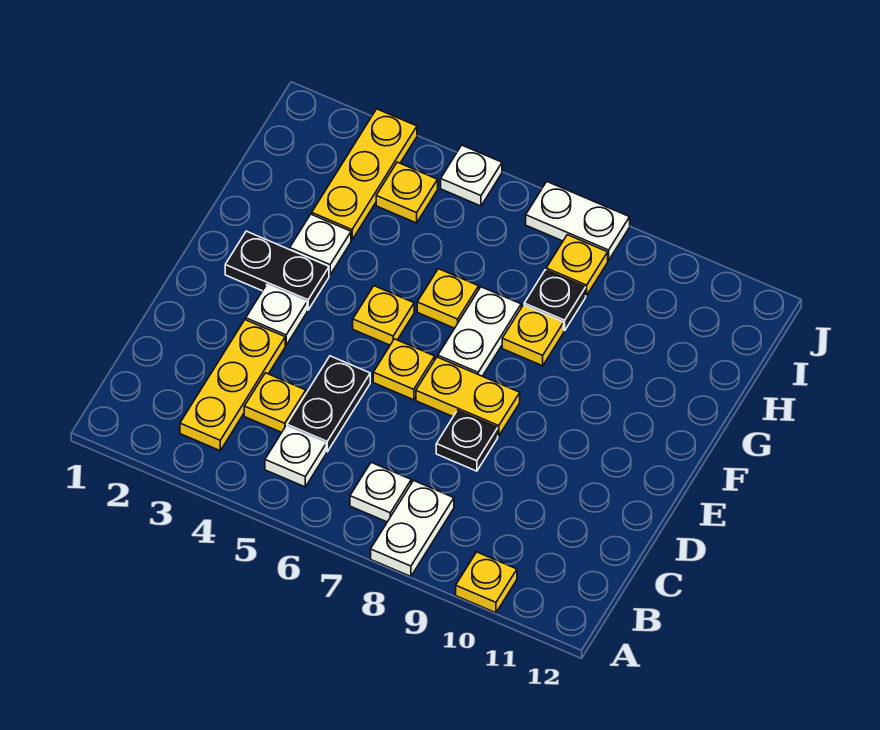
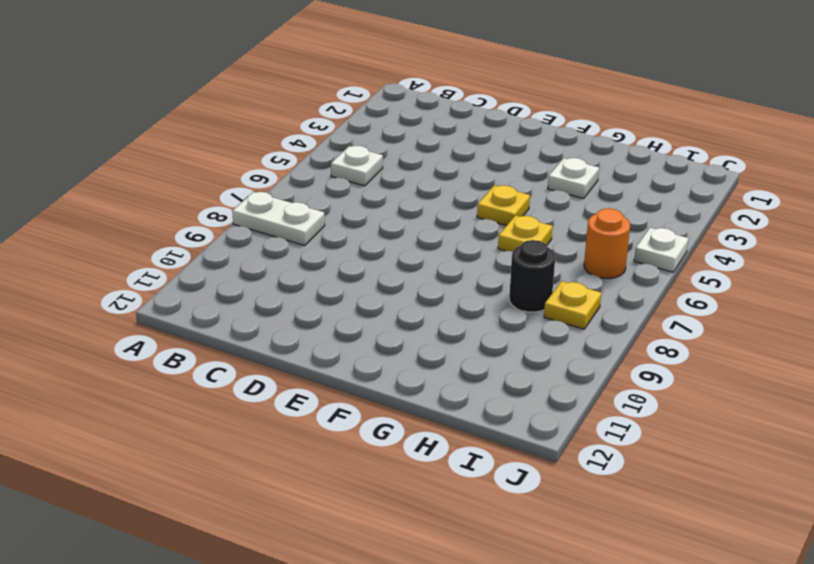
black 1x1 round brick [509,240,555,312] -> black 1x1 plate [524,270,586,331]
orange 1x1 round brick [584,208,630,278] -> none
none -> yellow 1x1 plate [456,552,517,613]
none -> yellow 1x3 plate [180,320,285,451]
none -> white 1x1 plate [350,463,411,522]

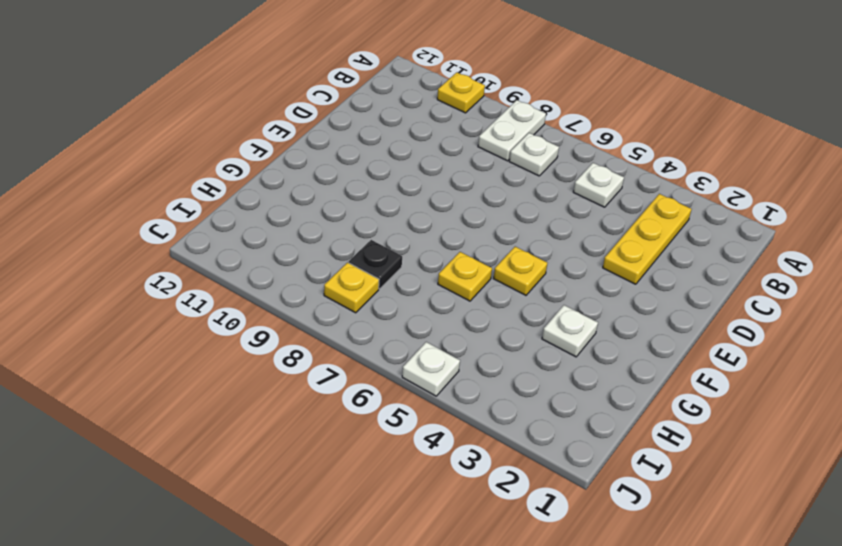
none -> yellow 1x1 plate [244,373,306,432]
none -> black 1x2 plate [287,356,370,452]
none -> black 1x1 plate [436,410,498,471]

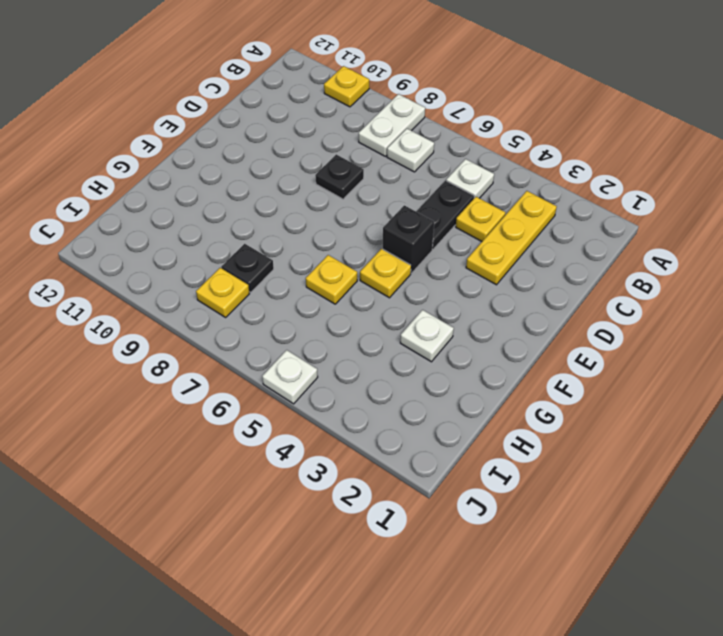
black 1x1 brick [382,205,434,273] -> none
none -> white 1x1 plate [246,285,307,345]
none -> yellow 1x1 plate [373,339,435,400]
none -> yellow 1x2 plate [416,357,520,436]

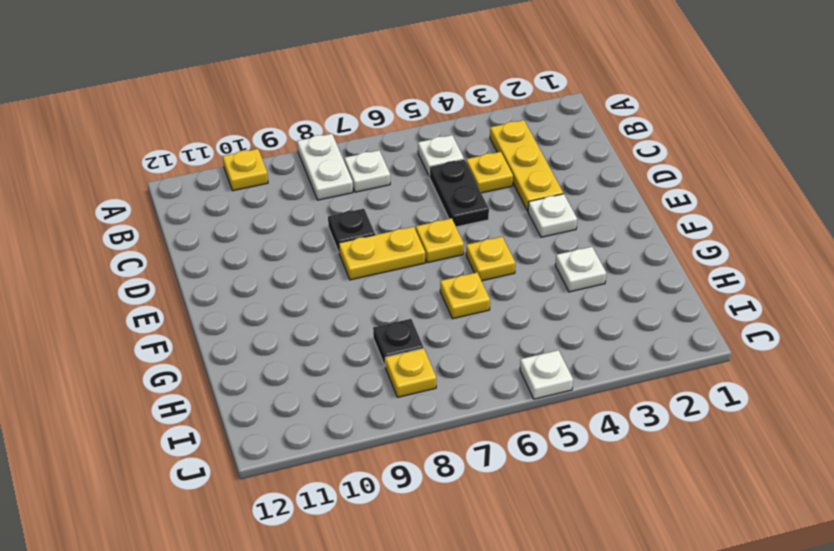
none -> black 1x2 plate [225,231,329,310]
none -> white 1x2 plate [438,287,521,376]
none -> yellow 1x1 plate [502,305,564,366]

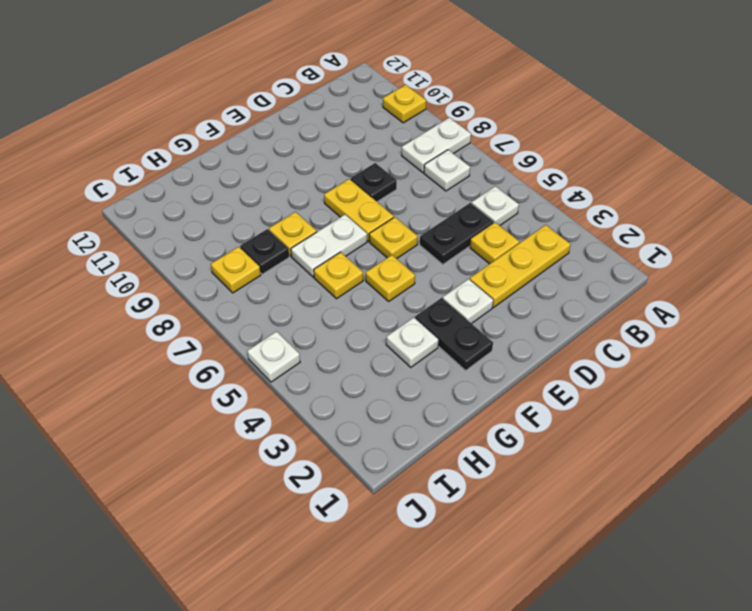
none -> yellow 1x3 plate [312,109,417,240]
none -> yellow 1x1 plate [376,162,438,223]
none -> white 1x2 plate [526,182,630,260]

